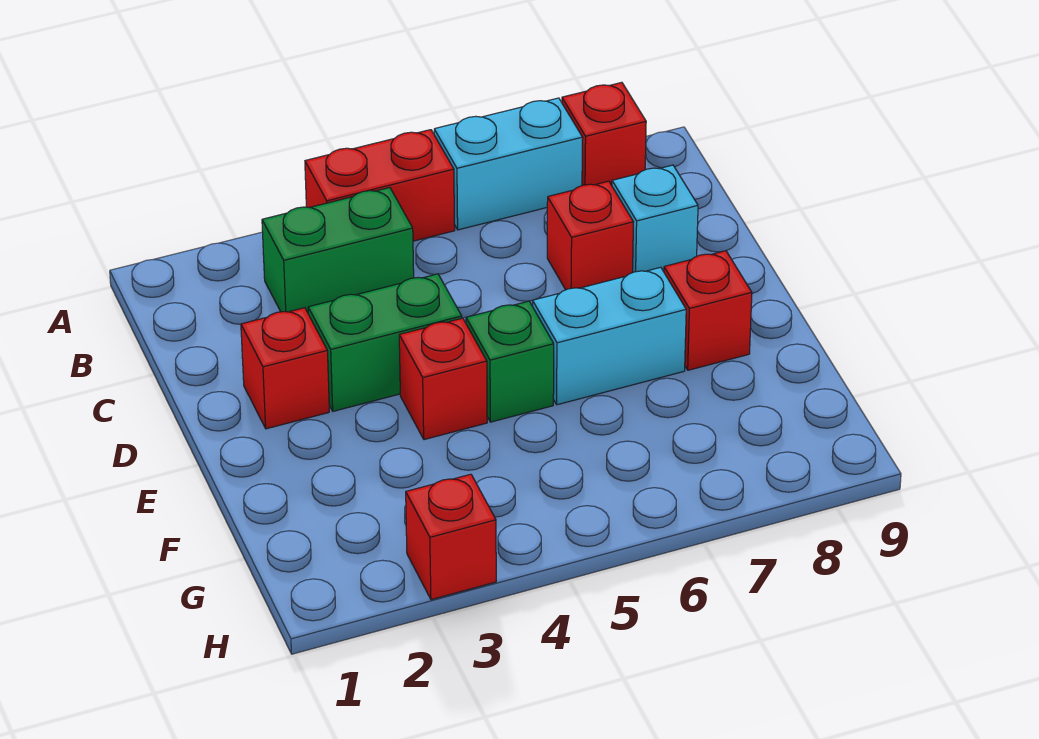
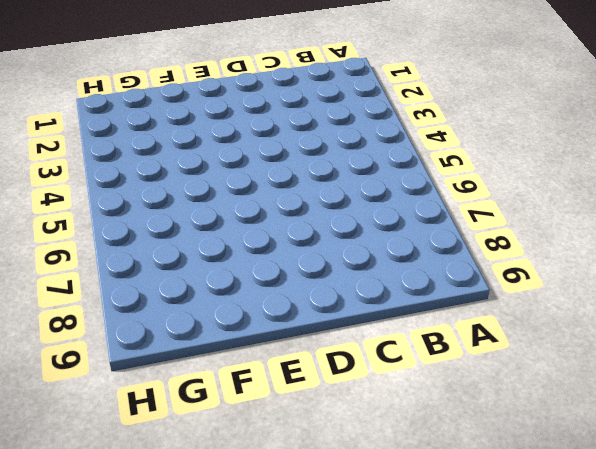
none -> red 1x2 brick [305,130,455,241]
none -> cyan 1x2 brick [434,98,583,230]
none -> red 1x1 brick [562,82,646,185]

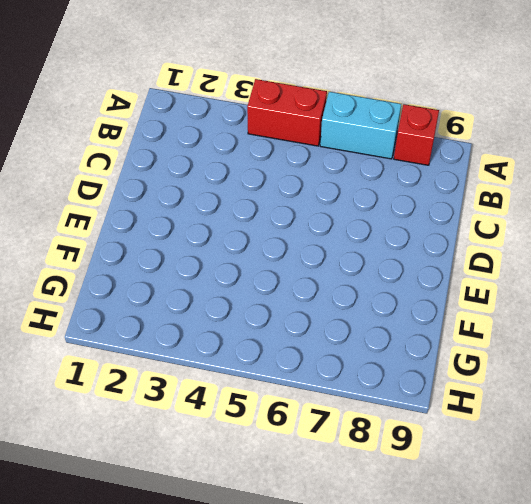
none -> green 1x2 brick [262,188,414,312]
none -> red 1x1 brick [547,181,633,290]
none -> cyan 1x1 brick [612,165,698,272]

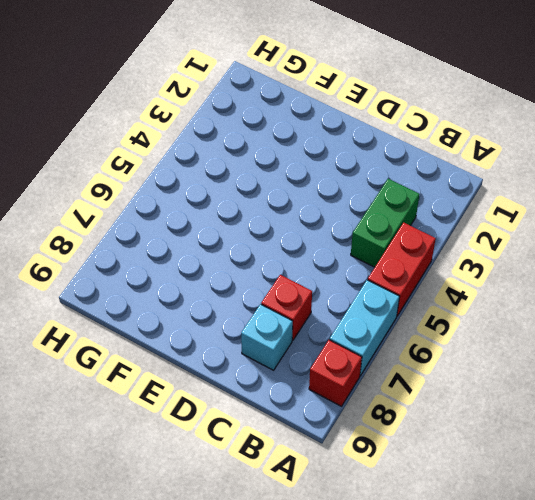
none -> red 1x1 brick [241,308,329,429]
none -> green 1x2 brick [308,274,462,411]
none -> red 1x1 brick [399,318,487,440]

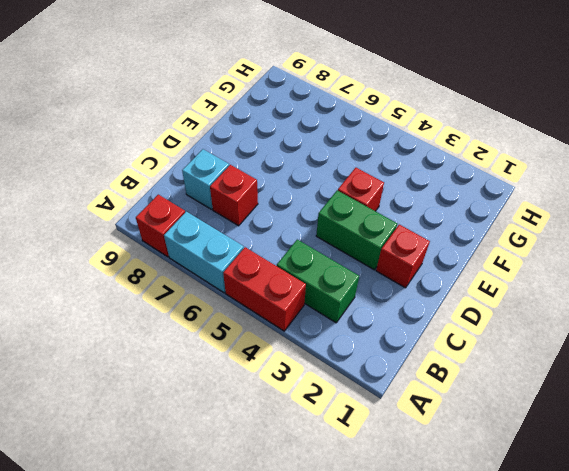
none -> green 1x1 brick [466,301,554,422]
none -> cyan 1x2 brick [533,267,686,405]
none -> red 1x1 brick [664,251,752,370]

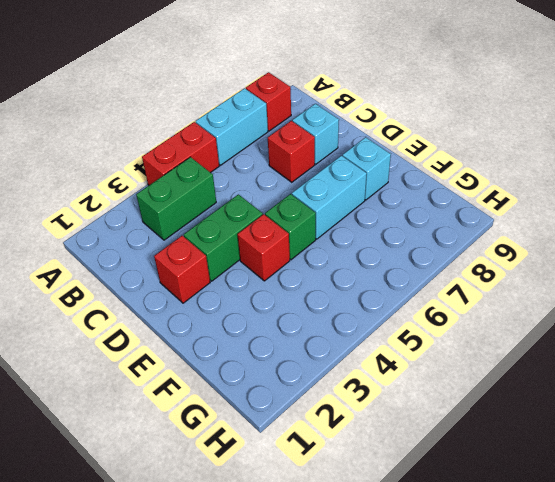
cyan 1x1 brick [343,137,391,200] -> red 1x1 brick [664,251,752,370]
none -> red 1x1 brick [406,474,496,600]

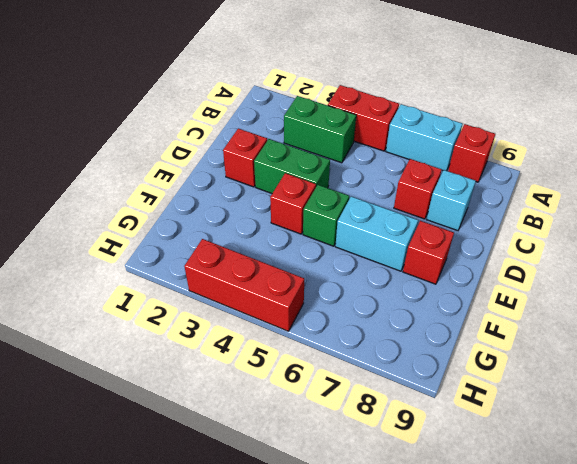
red 1x3 brick [184,239,304,331] -> red 1x1 brick [406,474,496,600]

